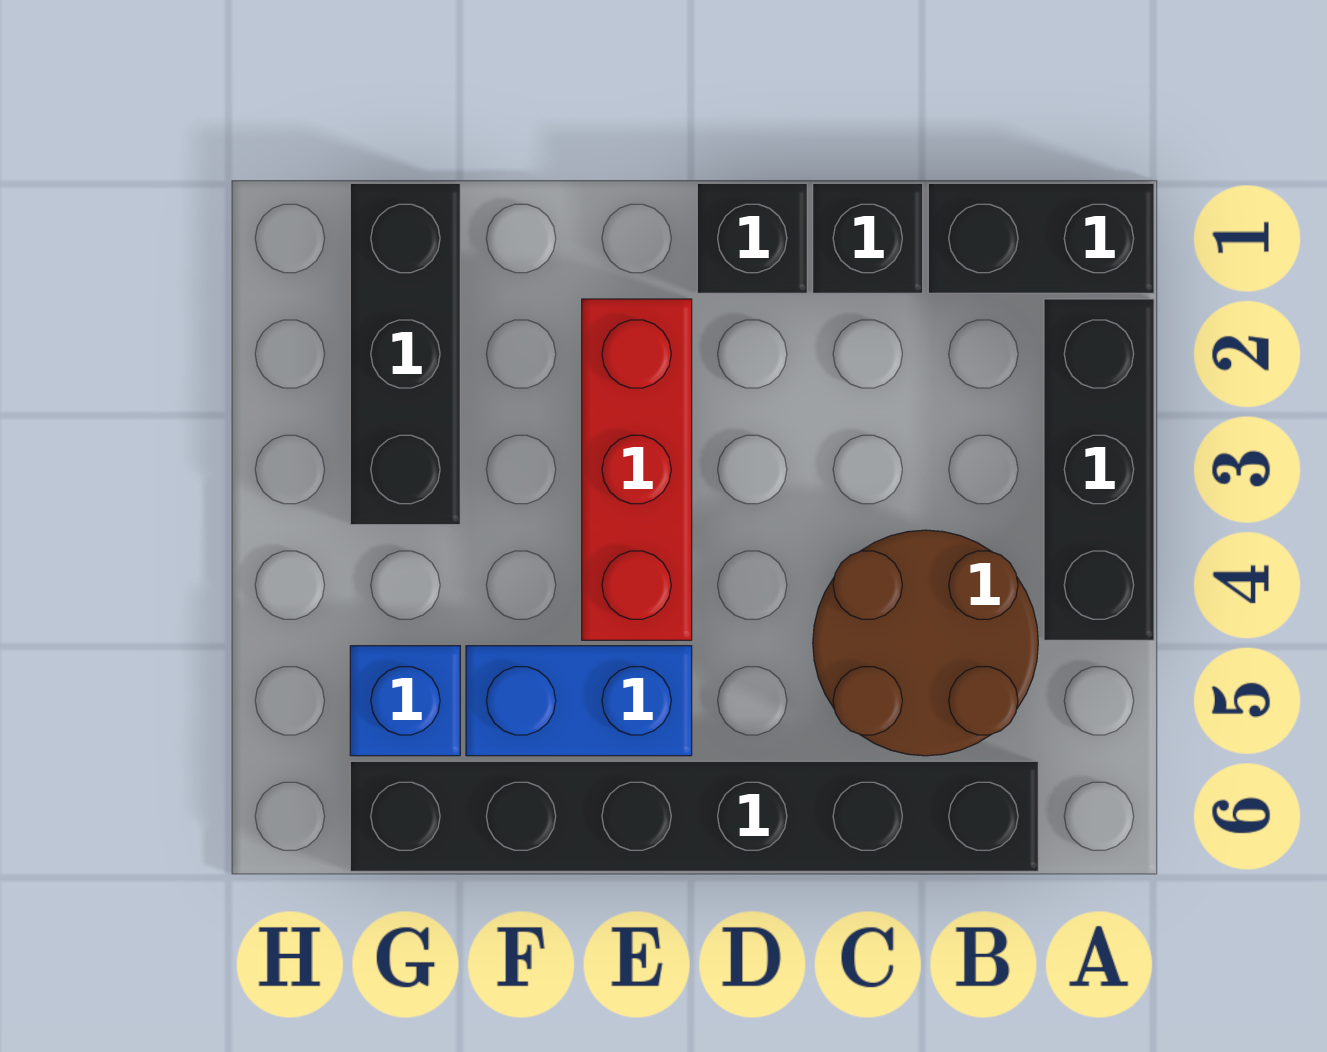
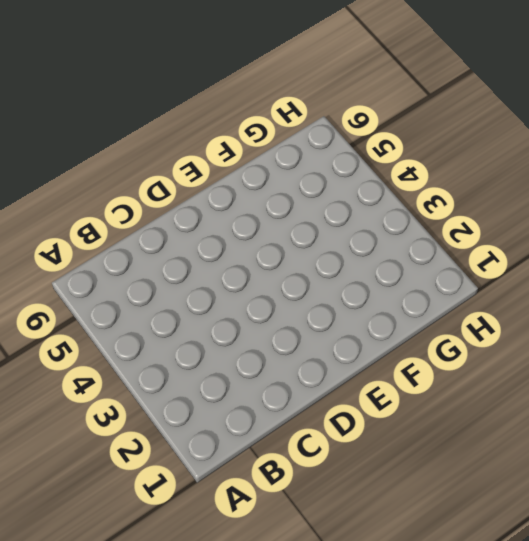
none -> black 1x2 brick [928,183,1154,293]
none -> black 1x3 brick [1044,299,1154,640]

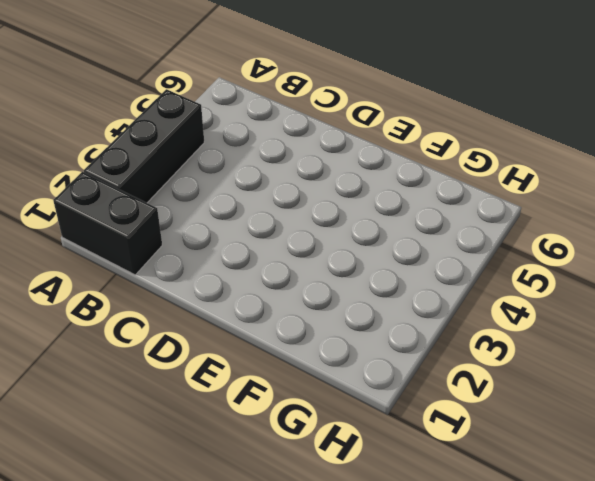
none -> brown 2x2 round brick [813,530,1038,756]
none -> black 1x6 brick [350,761,1038,871]

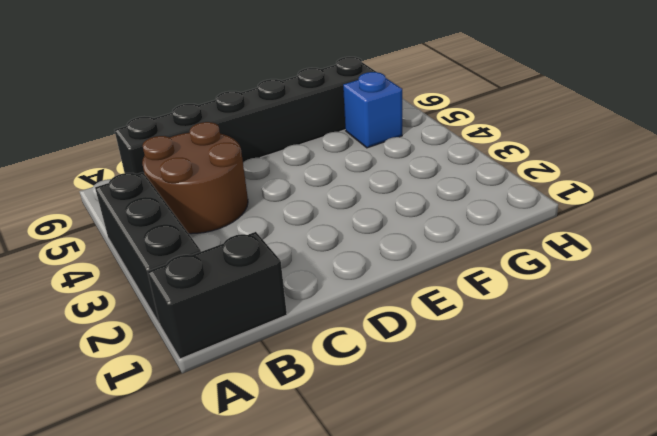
none -> black 1x1 brick [813,183,923,293]
none -> black 1x1 brick [697,183,807,293]

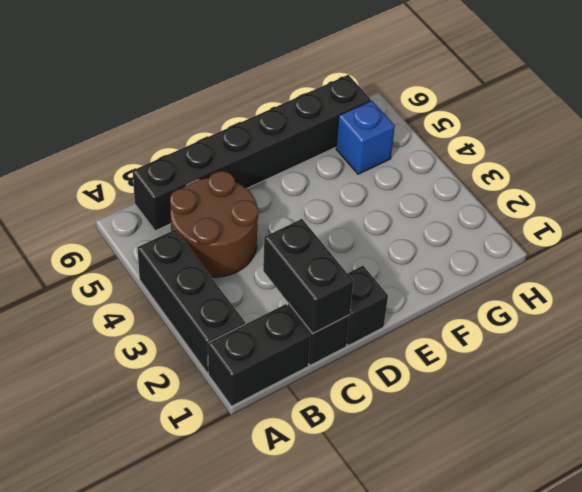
black 1x2 brick [263,219,353,333] -> none
none -> red 1x3 brick [582,299,692,640]
none -> blue 1x2 brick [466,646,692,756]

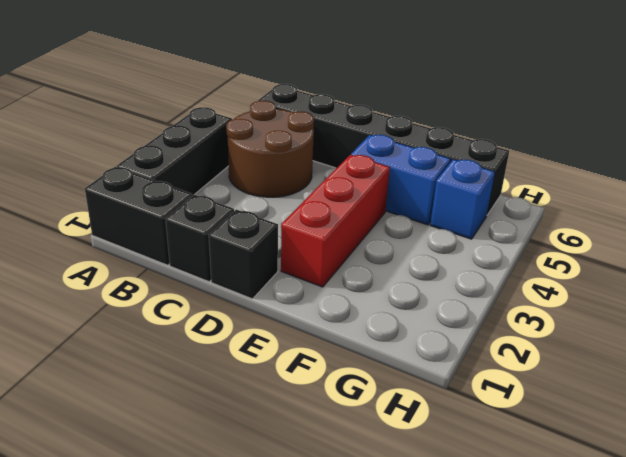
none -> black 1x3 brick [350,183,460,525]

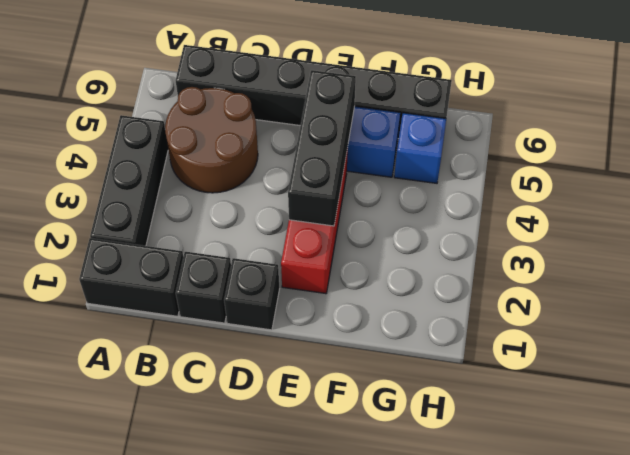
black 1x3 brick [288,70,356,226] -> black 1x3 brick moved to [350,183,460,525]

